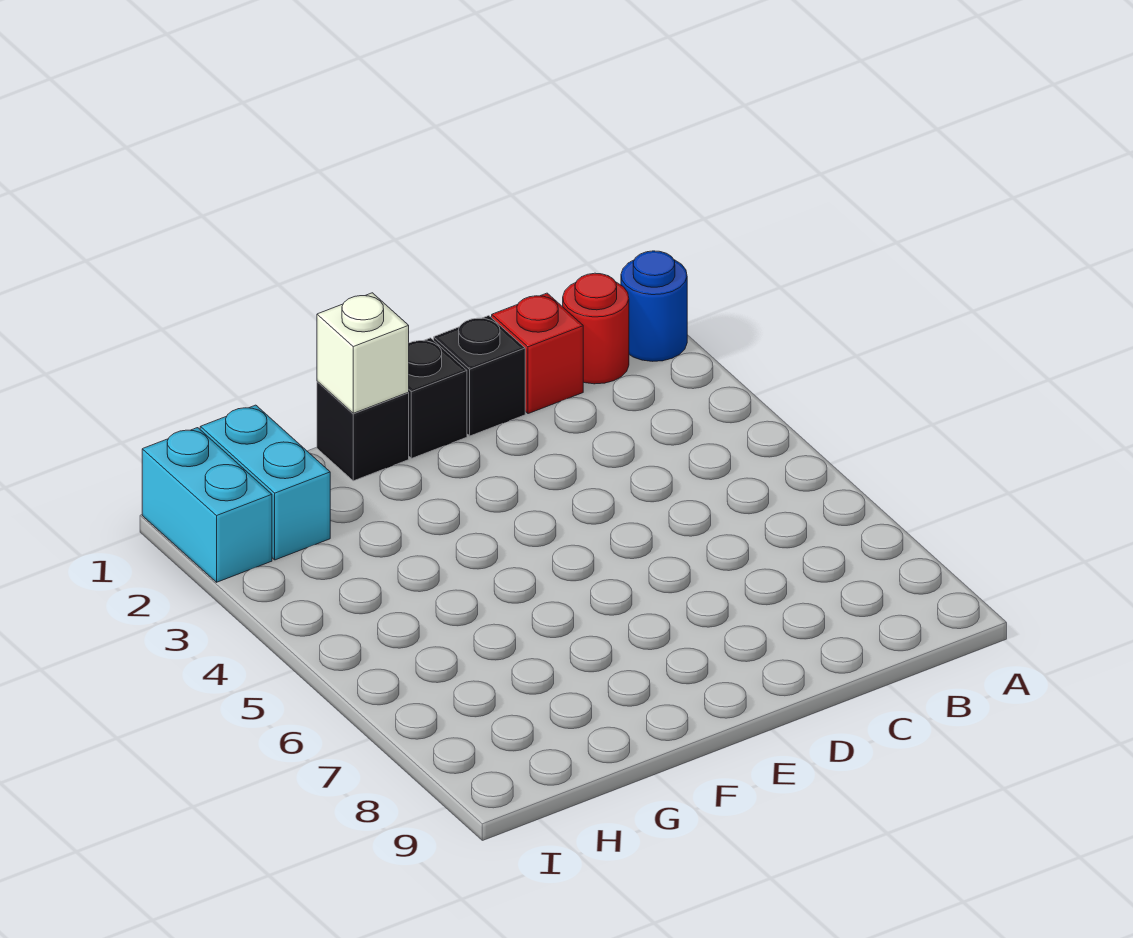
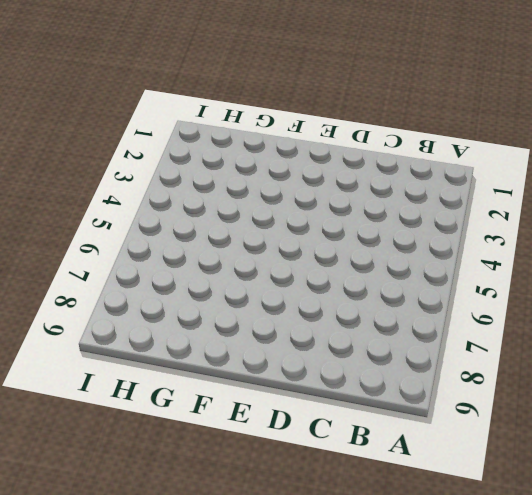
none -> blue 1x1 round brick [621,251,687,361]
none -> red 1x1 round brick [563,273,629,384]

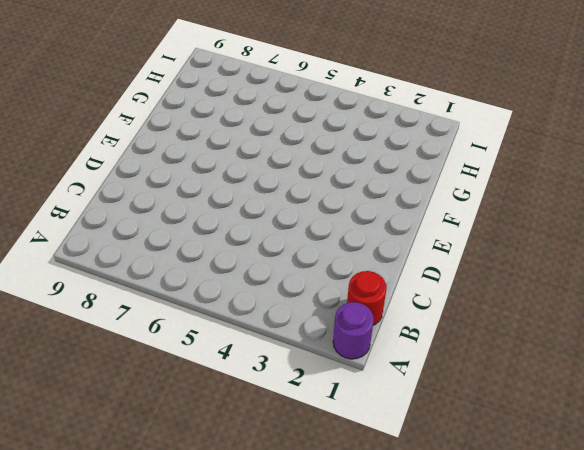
purple 1x1 round brick [333,302,374,359] -> blue 1x1 round brick [621,251,687,361]
none -> red 1x1 brick [492,293,583,414]
none -> black 1x1 brick [434,316,525,436]

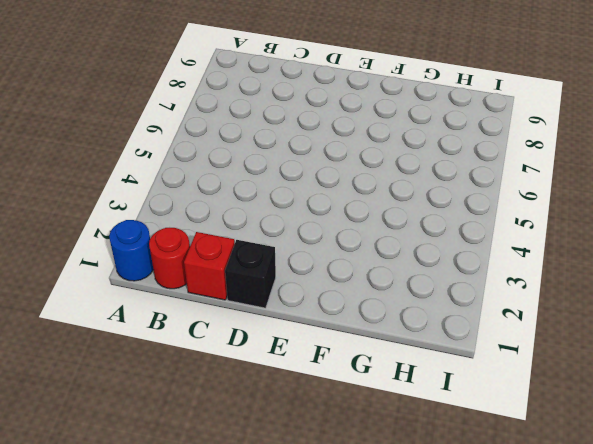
none -> black 1x1 brick [408,338,467,458]
none -> black 1x1 brick [317,381,409,481]

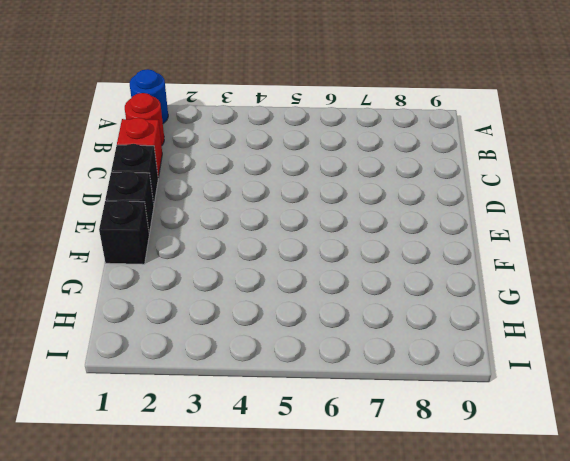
none -> cyan 1x2 brick [200,405,330,560]
none -> cyan 1x2 brick [142,428,272,582]

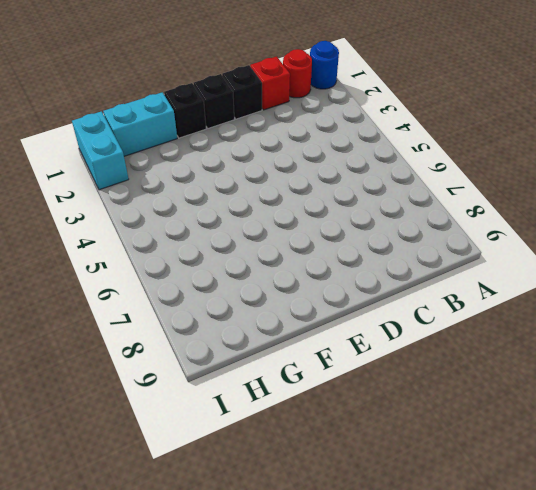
cyan 1x2 brick [103,92,177,156] -> cyan 1x2 brick turned to [200,405,330,560]
none -> white 1x1 brick [317,293,409,413]

